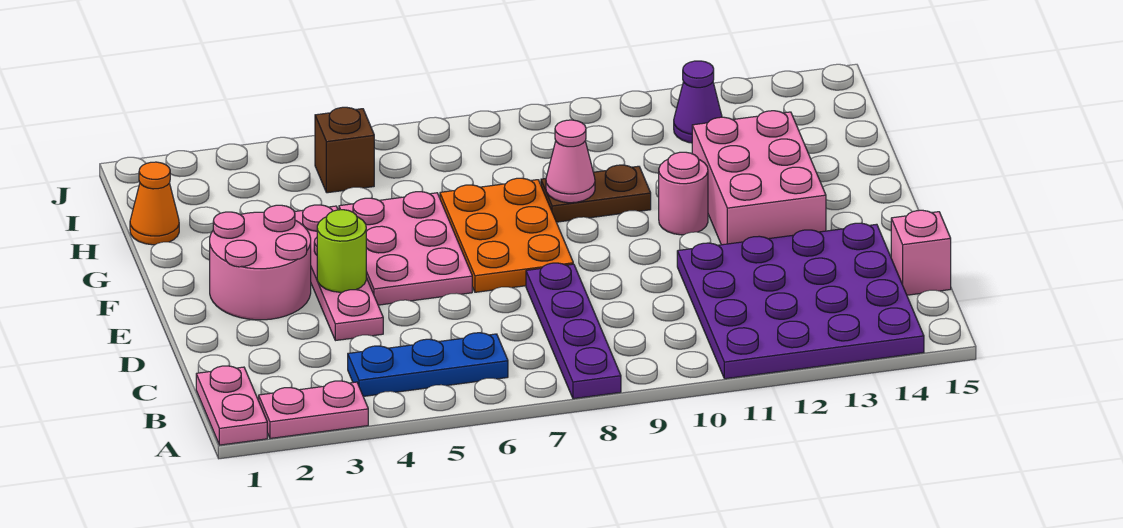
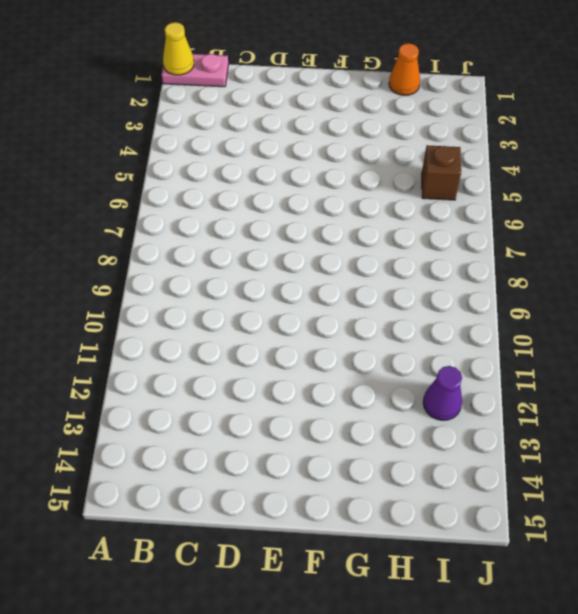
yellow 1x1 cone [163,22,194,75] -> none
none -> pink 1x2 plate [259,381,368,438]
none -> purple 1x4 plate [526,263,621,399]
none -> purple 4x4 plate [677,223,924,379]

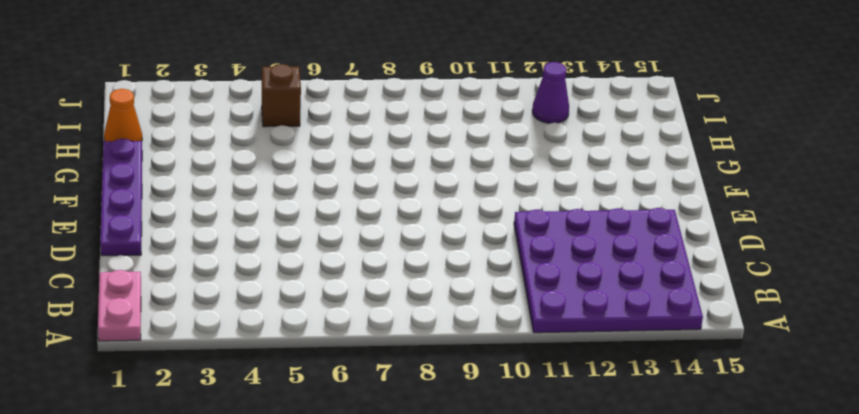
purple 1x4 plate [100,139,142,256] -> purple 1x4 plate moved to [526,263,621,399]
none -> pink 1x2 plate [259,381,368,438]
none -> blue 1x3 plate [348,333,508,396]
none -> pink 1x1 brick [891,210,951,295]

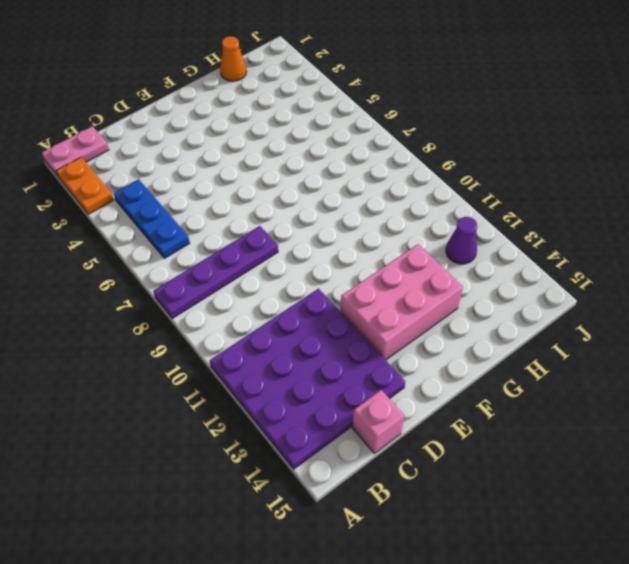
orange 1x2 plate [56,157,113,214] -> pink 1x2 plate [259,381,368,438]
none -> pink 1x4 plate [295,205,383,341]
none -> pink 2x2 round brick [210,205,311,320]
none -> pink 2x3 plate [339,192,472,305]

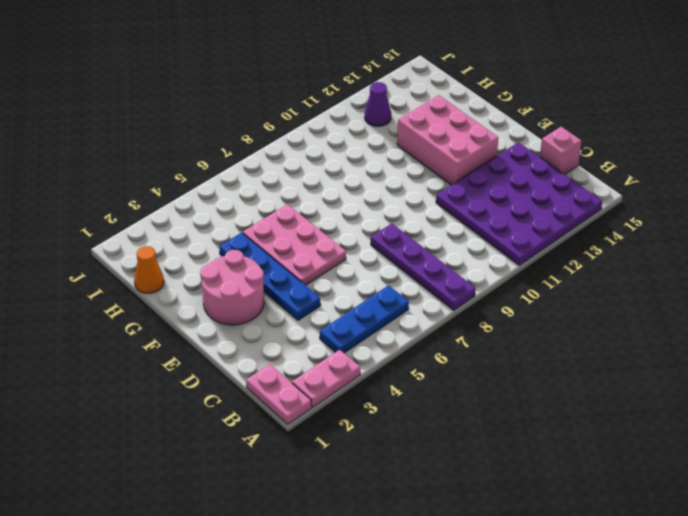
blue 1x4 plate [219,233,321,320] -> pink 1x4 plate [295,205,383,341]
none -> orange 2x3 plate [440,178,573,292]
none -> pink 1x1 round brick [659,152,708,235]
none -> brown 1x2 plate [541,165,651,222]

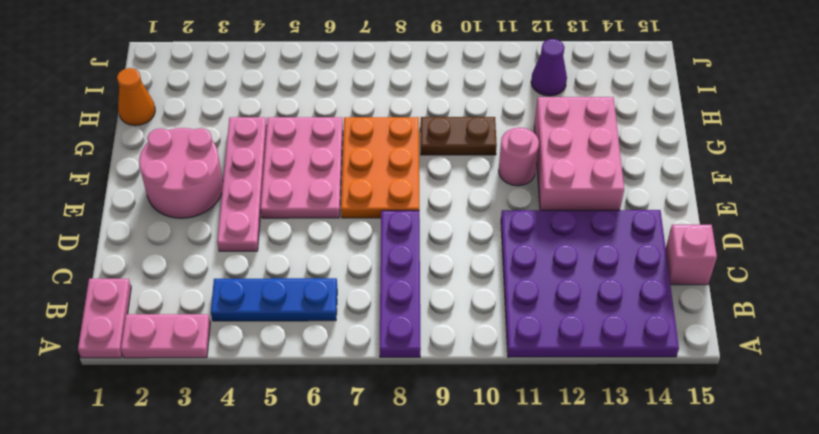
none -> brown 1x1 brick [315,107,374,193]
none -> lime 1x1 round brick [317,210,366,292]
none -> pink 1x1 cone [546,120,595,203]

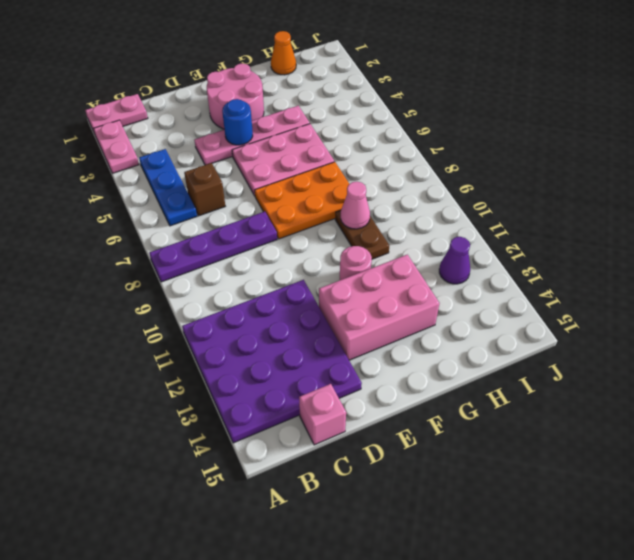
brown 1x1 brick [184,163,225,216] -> brown 1x1 brick moved to [315,107,374,193]
blue 1x1 round brick [222,99,253,145] -> lime 1x1 round brick [317,210,366,292]

